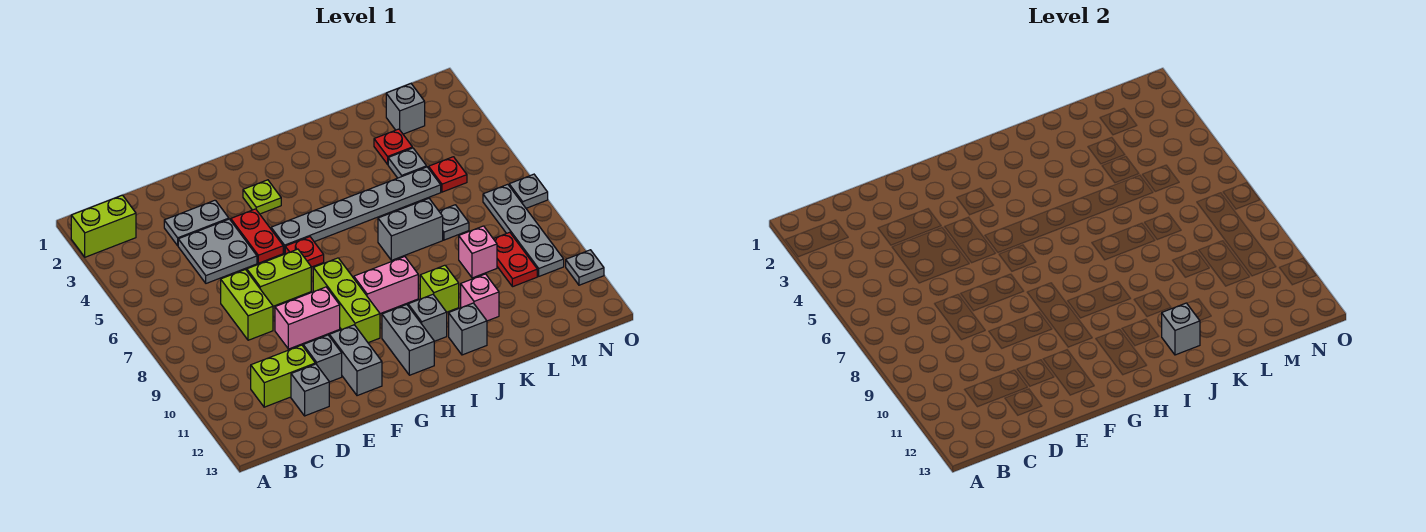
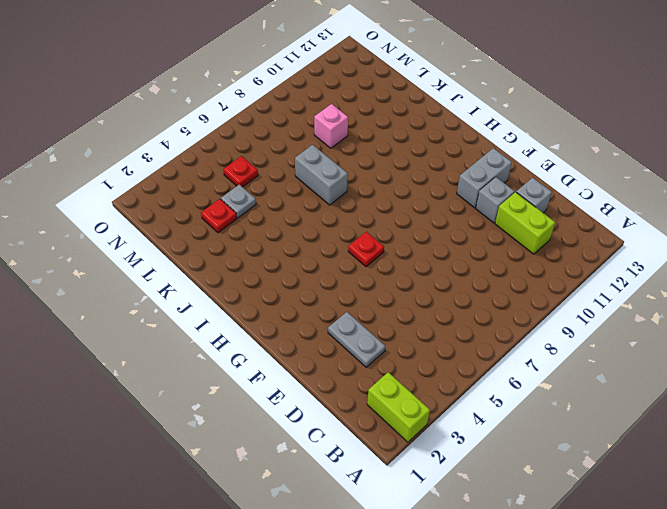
none -> grey 2x2 plate [178,219,257,283]
none -> lime 1x2 brick [221,270,273,340]
none -> lime 1x2 brick [247,249,311,306]
none -> pink 1x2 brick [275,287,340,349]

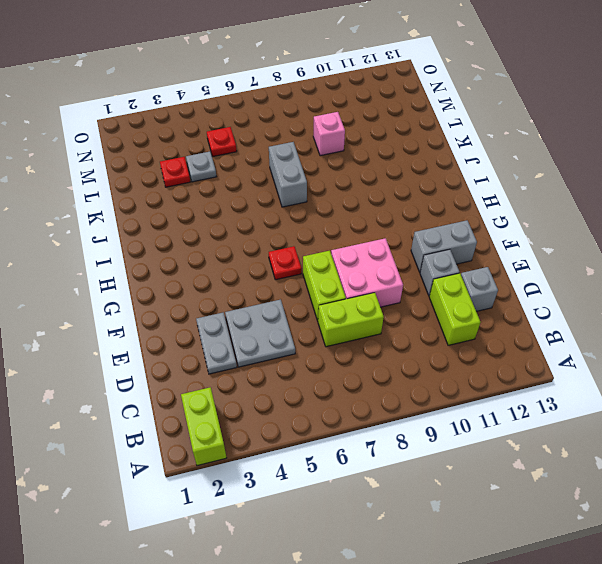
pink 2x2 brick [331,238,403,307] -> pink 1x2 brick [275,287,340,349]
none -> red 1x2 plate [231,209,283,263]
none -> lime 1x1 plate [243,180,281,214]
none -> grey 1x6 plate [271,167,441,253]
none -> lime 1x3 brick [313,258,380,343]

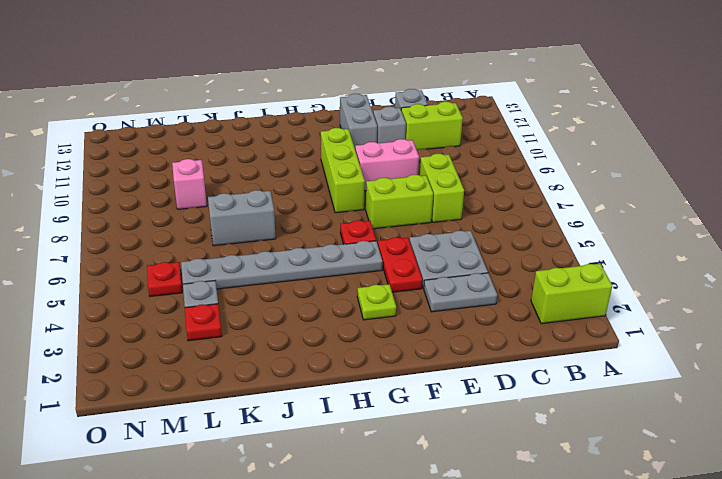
none -> pink 1x2 brick [354,257,418,314]
none -> grey 1x2 brick [382,305,434,375]
none -> grey 1x1 brick [408,294,447,341]
none -> lime 1x1 brick [420,265,459,312]

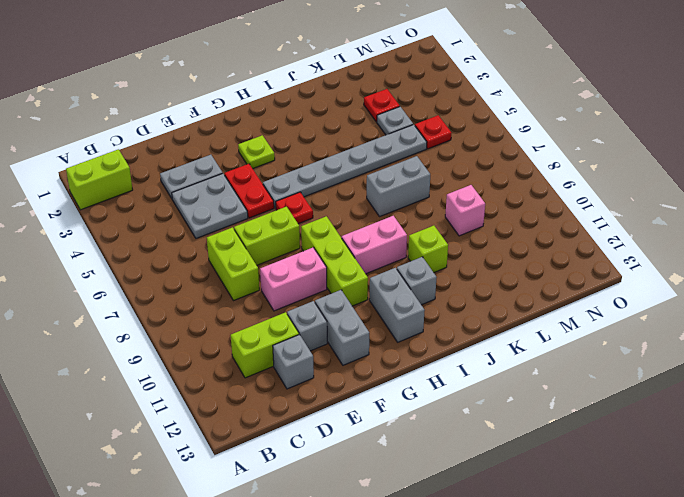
none -> grey 1x1 brick [449,303,487,355]
none -> pink 1x1 brick [461,274,499,321]
none -> grey 1x1 plate [439,205,469,240]
none -> grey 1x1 brick [386,84,425,134]

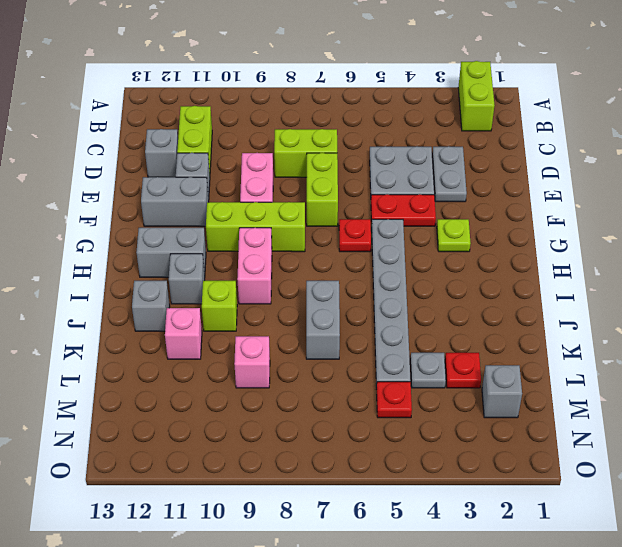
none -> grey 1x1 plate [439,205,469,240]
none -> red 1x2 plate [494,232,537,287]
none -> grey 1x4 plate [483,184,564,276]
none -> grey 1x1 plate [509,174,548,208]

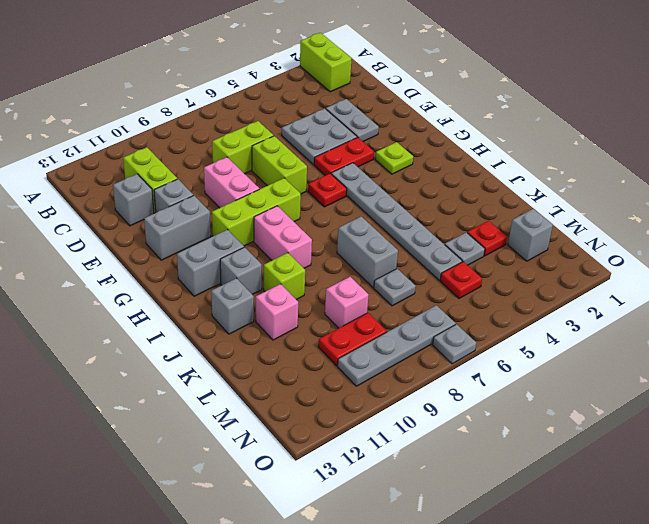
none -> grey 1x1 plate [566,250,604,285]
none -> grey 1x1 brick [1162,303,1200,355]

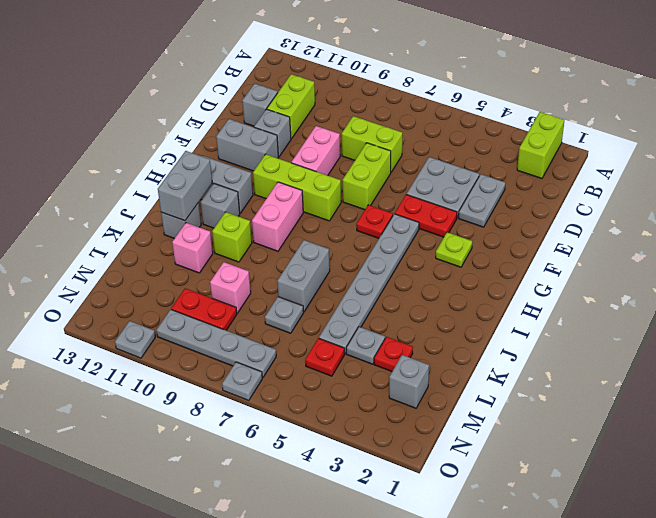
grey 1x2 brick [158,151,212,221] -> grey 1x1 brick [1162,303,1200,355]

